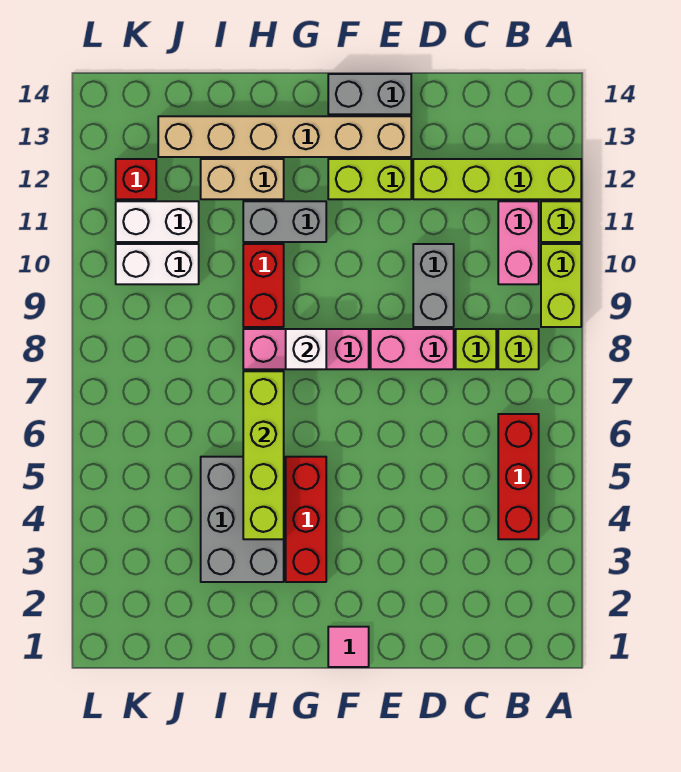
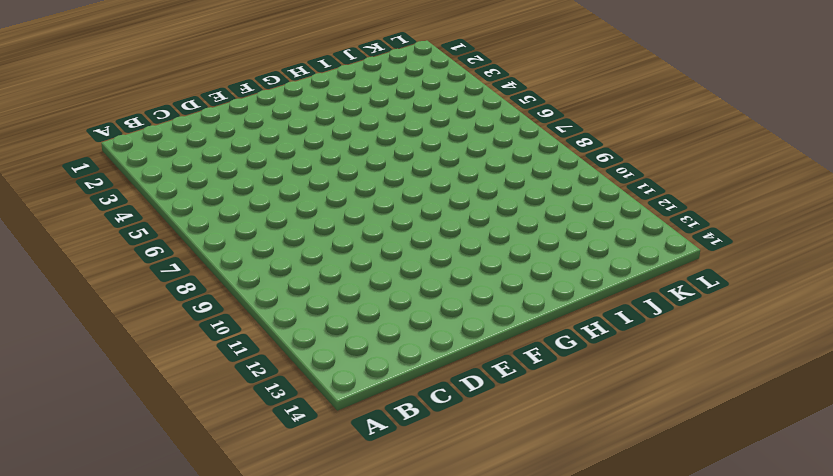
none -> lime 1x2 brick [541,244,581,327]
none -> lime 1x1 brick [541,201,581,242]
none -> lime 1x4 brick [413,159,581,199]

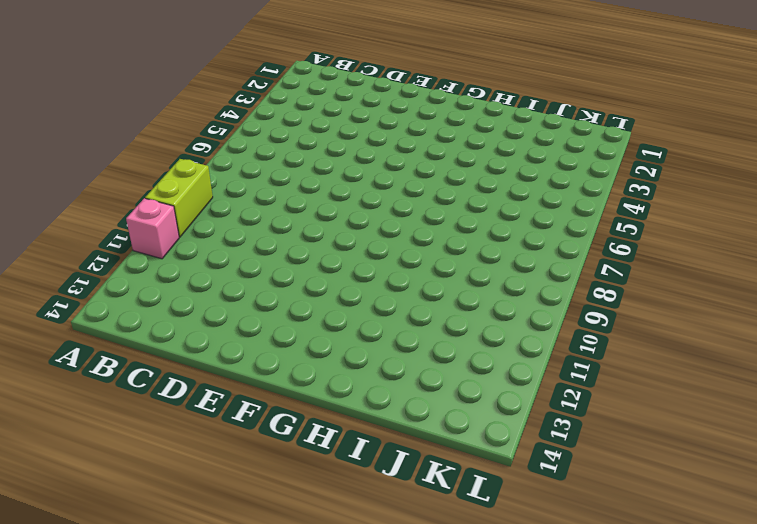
pink 1x1 brick [126,198,179,259] -> lime 1x1 brick [541,201,581,242]
none -> lime 1x4 brick [413,159,581,199]
none -> red 1x3 brick [498,414,539,539]
none -> lime 1x1 brick [498,329,539,369]

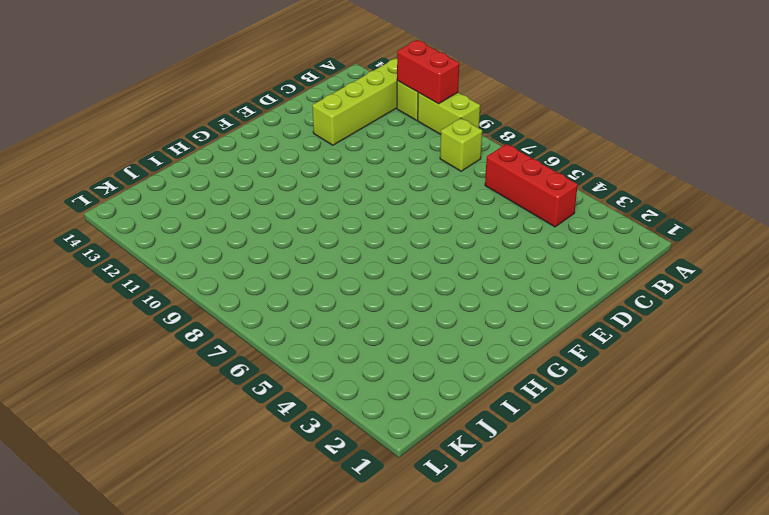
red 1x2 brick [397,40,459,104] -> red 1x2 brick moved to [243,244,284,327]
none -> pink 1x2 brick [498,201,539,284]
none -> lime 1x1 brick [456,329,496,369]
none -> pink 1x2 brick [371,329,454,369]

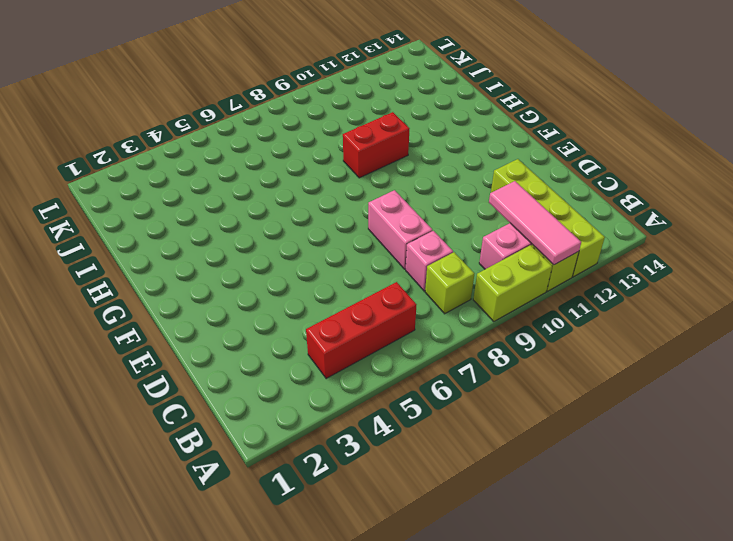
pink 1x3 tile [489,181,581,265] -> none
pink 1x1 brick [406,231,453,291] -> lime 1x1 brick [456,329,496,369]
none -> grey 1x2 brick [413,244,454,327]
none -> lime 1x2 brick [328,159,411,199]
none -> tan 1x6 brick [158,116,411,157]

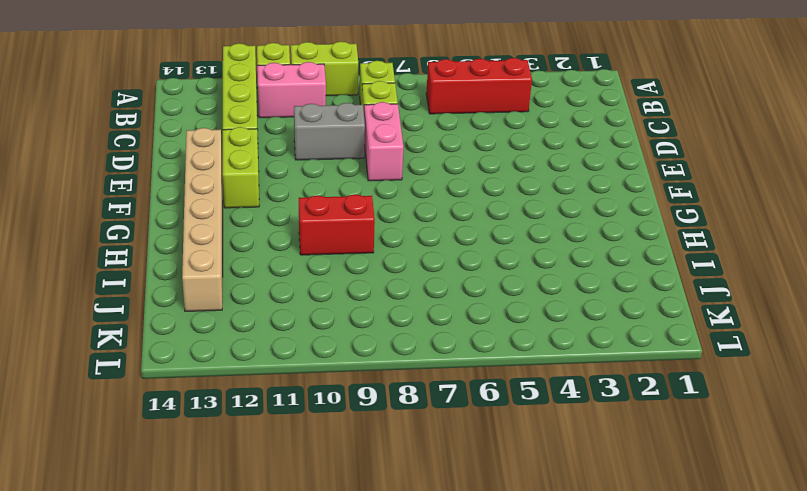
none -> grey 1x2 brick [328,74,411,114]
none -> pink 1x1 tile [328,627,369,667]
none -> pink 1x3 brick [243,329,369,369]

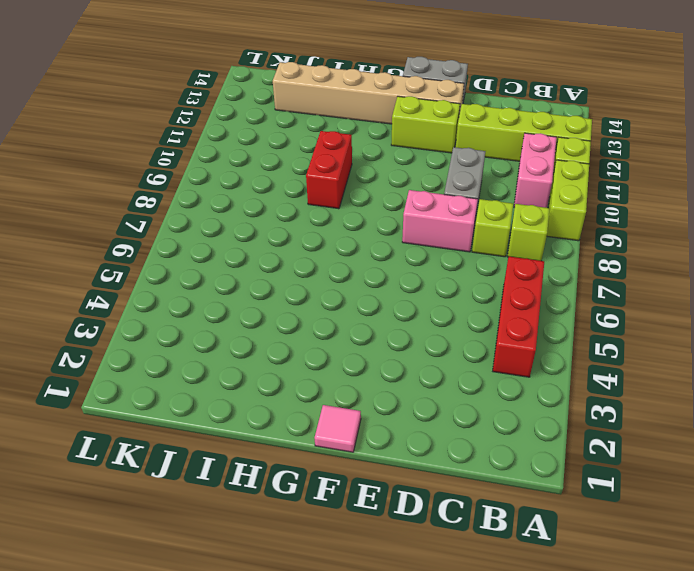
none -> pink 1x3 brick [243,329,369,369]
none -> red 1x3 brick [286,457,326,582]
none -> grey 1x2 brick [243,201,326,242]

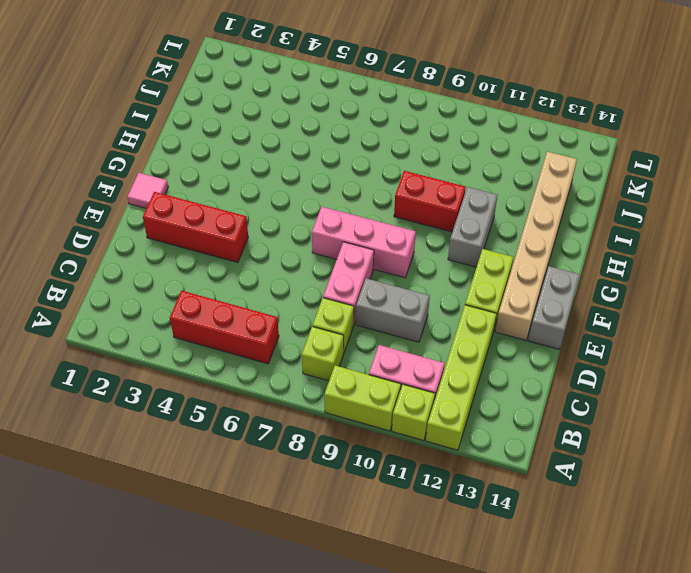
red 1x3 brick [143,192,248,262] -> red 1x3 brick moved to [286,457,326,582]
pink 1x3 brick [312,207,416,278] -> pink 1x3 brick turned to [243,329,369,369]
none -> grey 2x3 brick [201,457,284,582]
none -> tan 1x2 brick [201,159,284,199]
none -> white 1x2 brick [116,244,199,284]

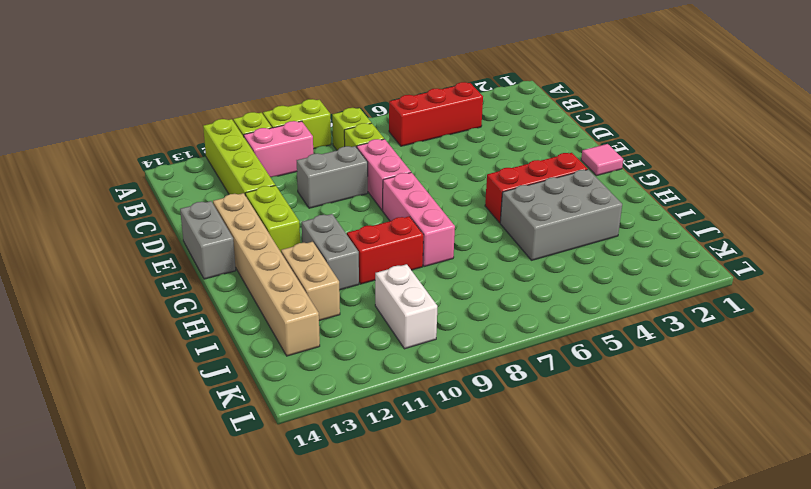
none -> white 1x2 brick [116,201,199,242]
none -> red 1x1 brick [116,159,156,199]
none -> white 1x1 brick [286,329,326,369]

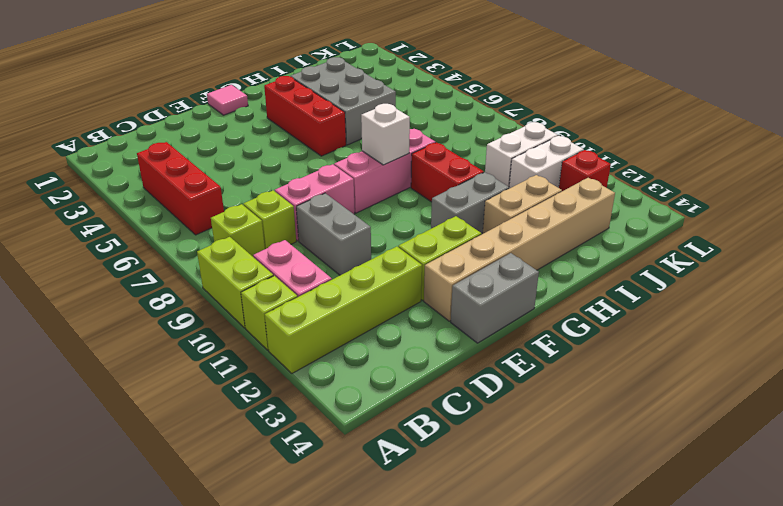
none -> lime 1x4 brick [243,371,284,539]

